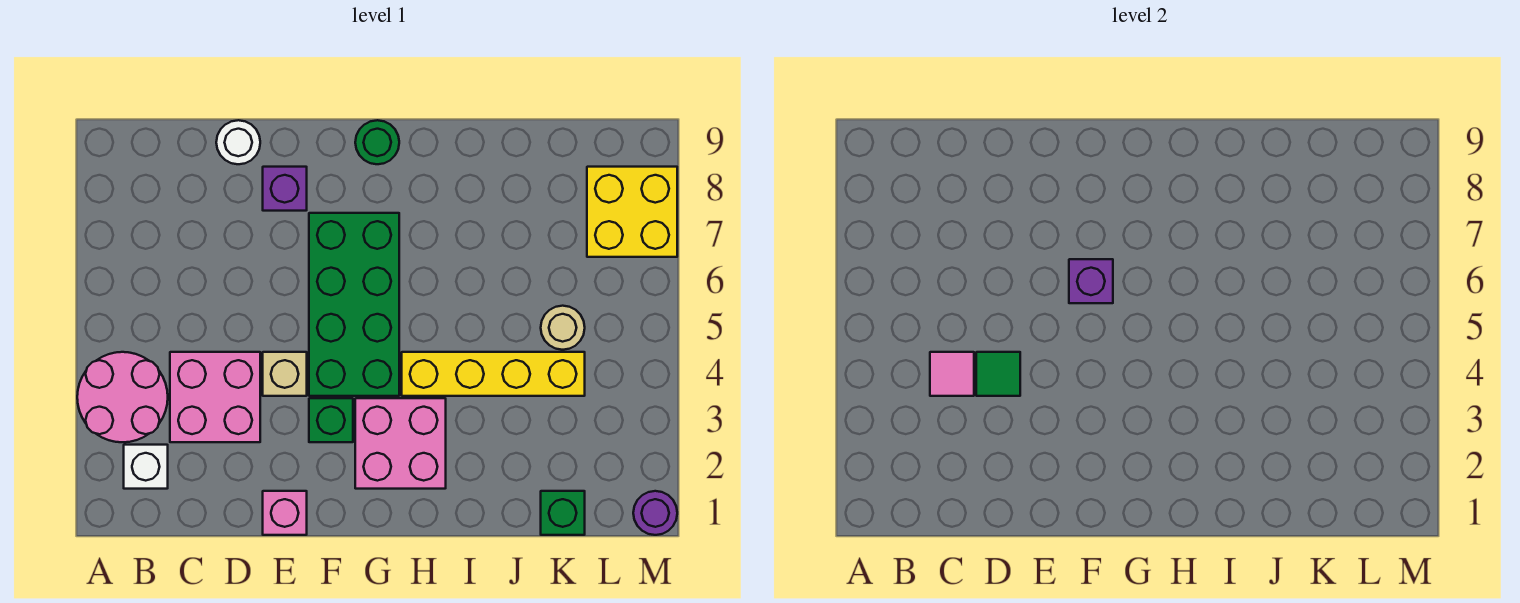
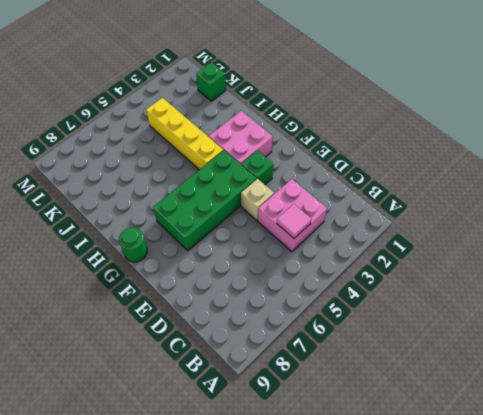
none -> pink 2x2 round brick [77,352,168,442]
none -> white 1x1 brick [124,445,168,489]
none -> white 1x1 round brick [216,120,260,164]

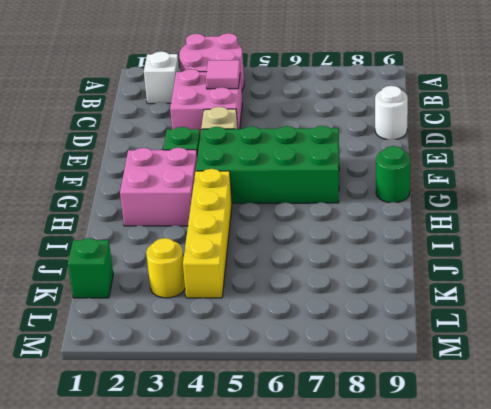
yellow 1x1 round brick [146,238,185,298] -> none
none -> pink 1x1 brick [263,491,307,535]
none -> purple 1x1 brick [263,167,307,211]
none -> tan 1x1 round brick [541,306,585,350]

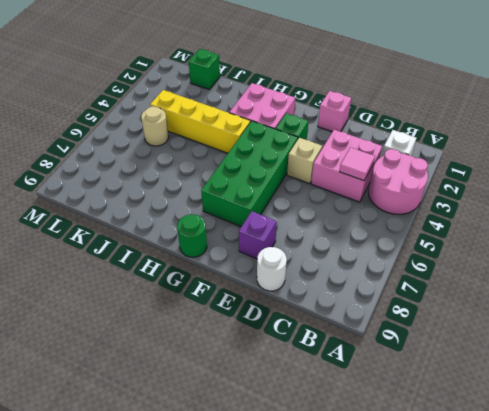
none -> yellow 2x2 brick [587,167,677,257]
none -> purple 1x1 round brick [633,491,677,535]
none -> green 1x1 tile [976,352,1020,396]

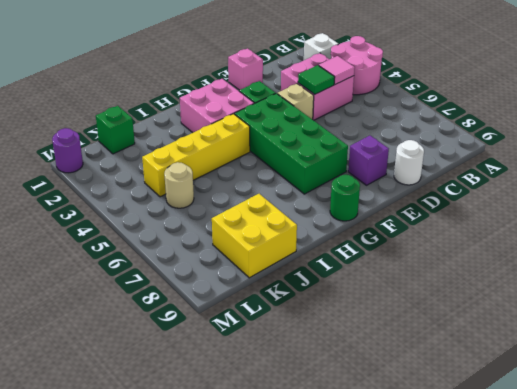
yellow 2x2 brick [212,194,297,278] -> yellow 2x2 brick moved to [587,167,677,257]
none -> purple 1x1 brick [1069,259,1113,303]

